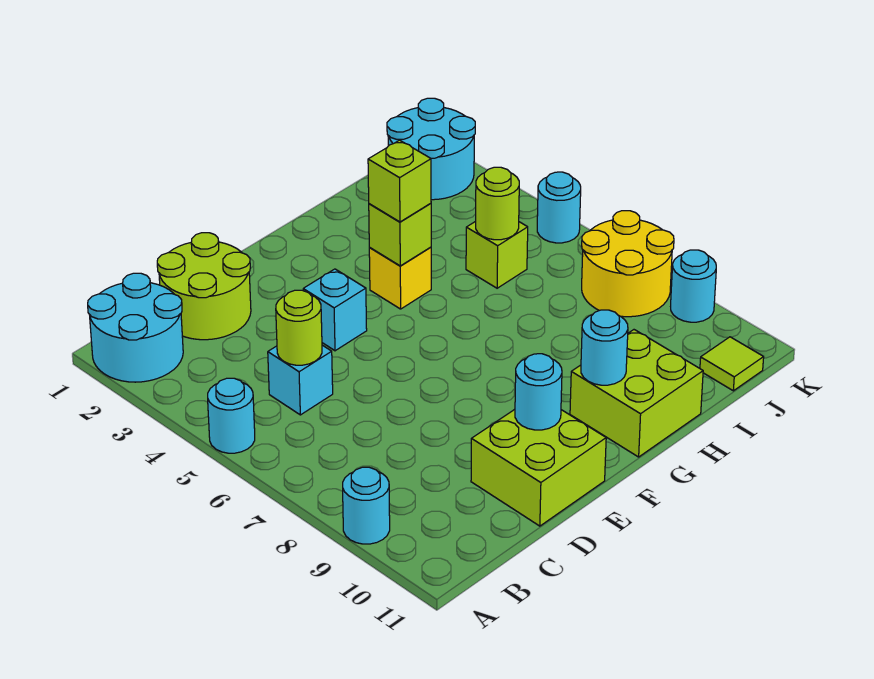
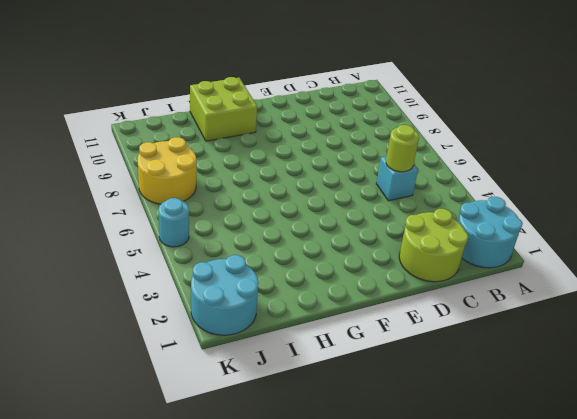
none -> cyan 1x1 round brick [208,378,255,453]
none -> cyan 1x1 round brick [343,467,390,544]
none -> lime 2x2 brick [471,409,606,526]

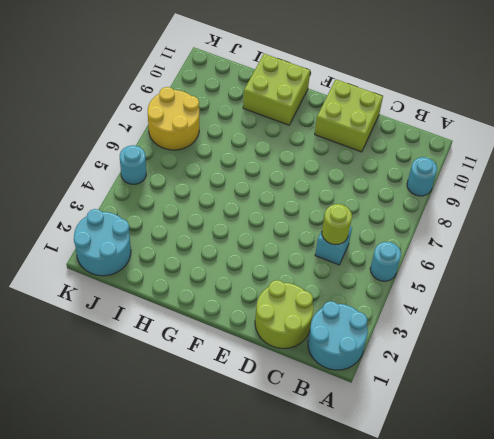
none -> cyan 1x1 brick [303,269,367,351]
none -> yellow 1x1 brick [369,247,431,309]
none -> lime 1x1 brick [466,221,528,288]

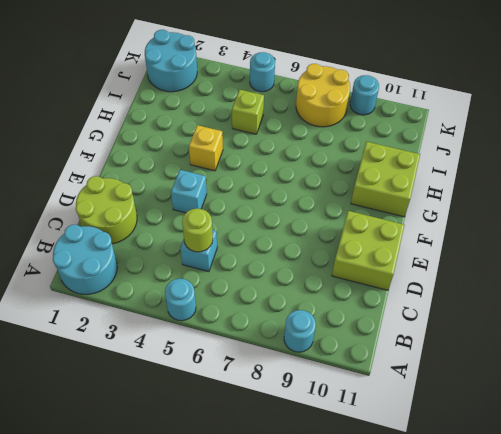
none -> lime 1x1 tile [700,337,764,391]
none -> cyan 1x1 round brick [515,354,562,430]
none -> lime 1x1 brick [369,203,431,266]

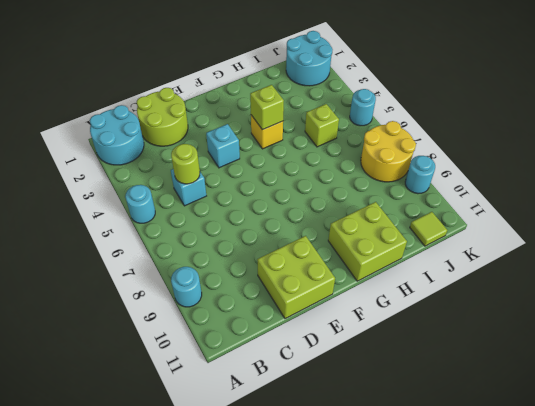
none -> cyan 1x1 round brick [515,354,562,430]
none -> cyan 1x1 round brick [581,310,628,385]
none -> lime 1x1 round brick [476,167,519,240]

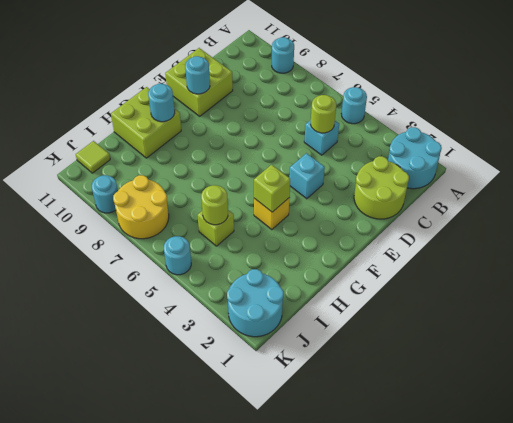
none -> lime 1x1 brick [368,140,431,222]

